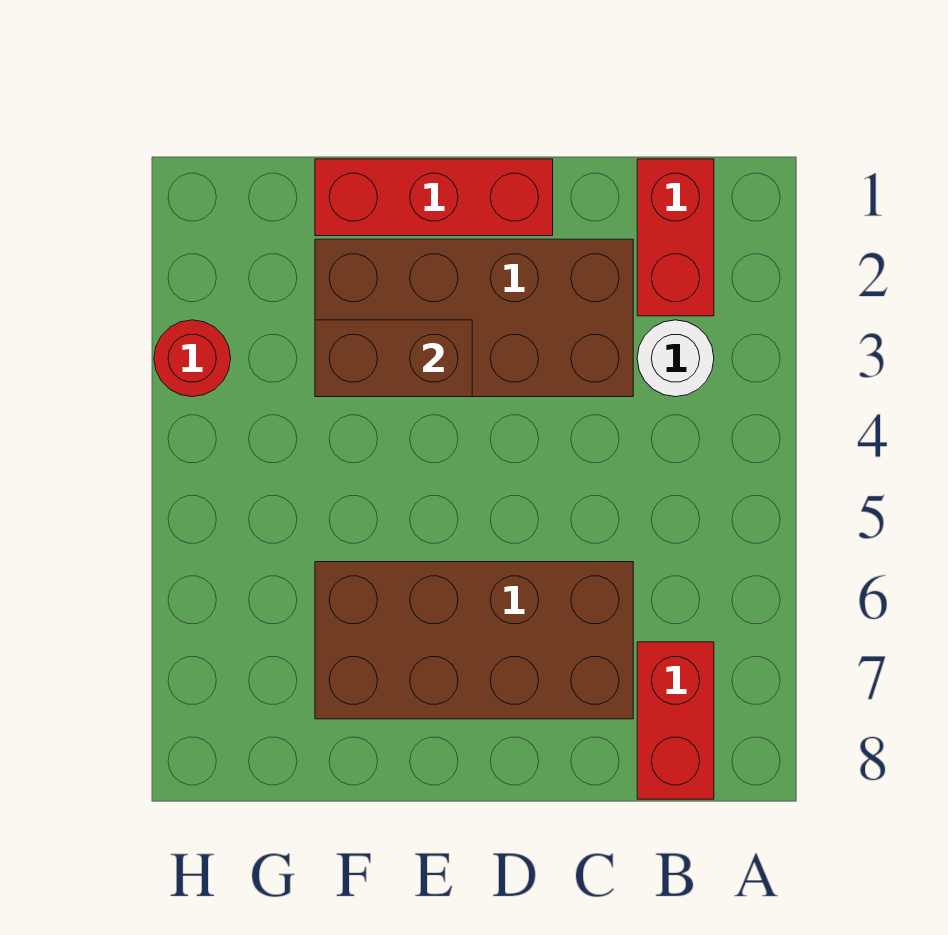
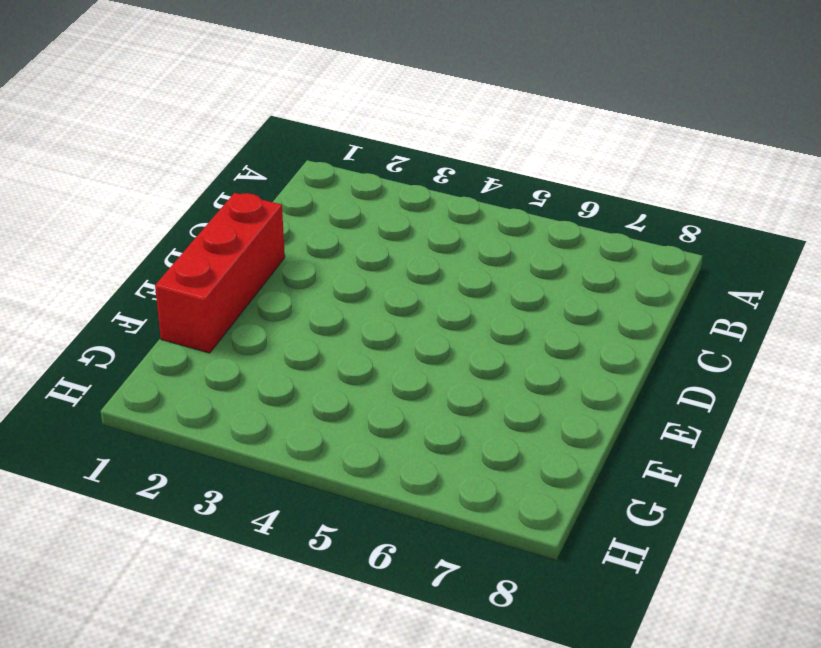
none -> red 1x2 brick [637,159,714,316]
none -> white 1x1 round brick [637,320,714,397]

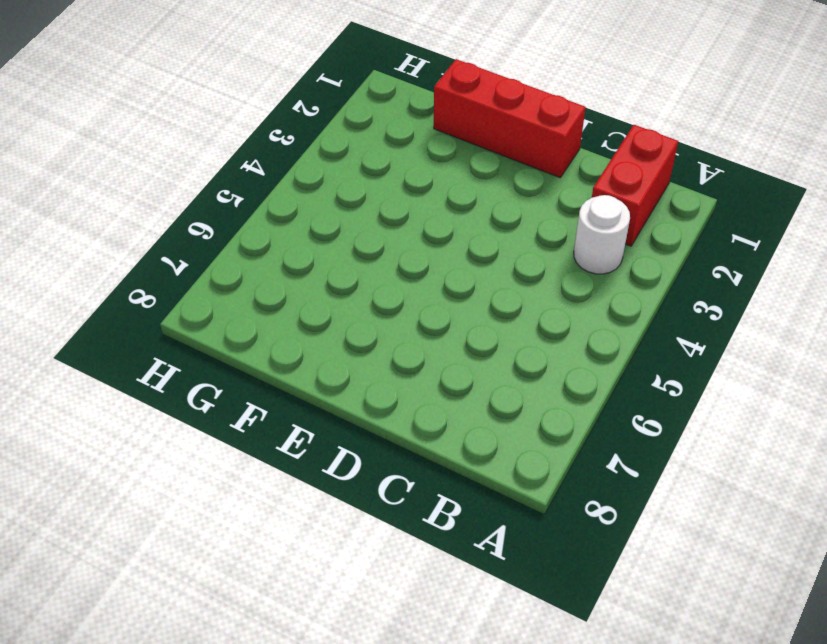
none -> red 1x2 brick [637,642,714,799]
none -> brown 2x4 brick [315,239,633,397]

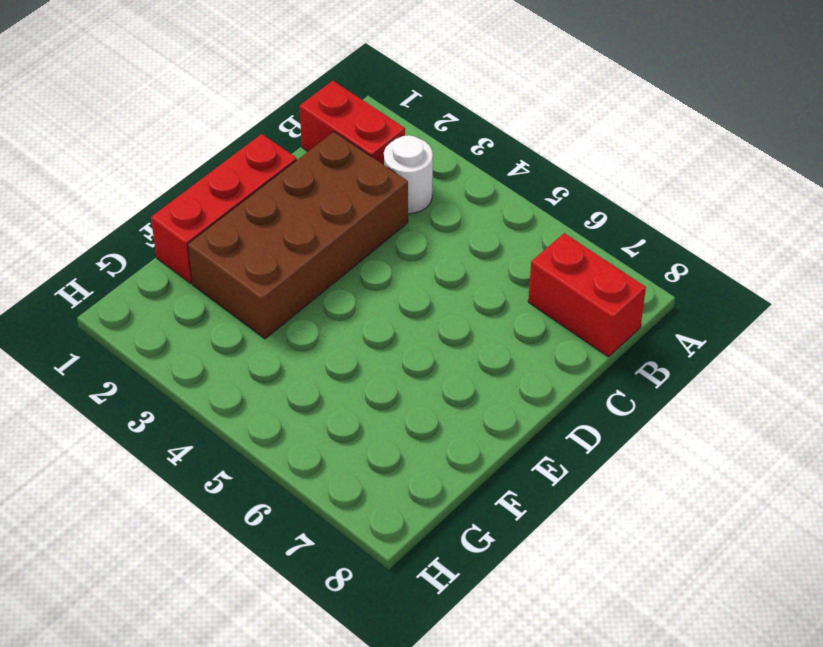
none -> brown 2x4 brick [315,562,633,719]
none -> red 1x1 round brick [154,320,231,397]

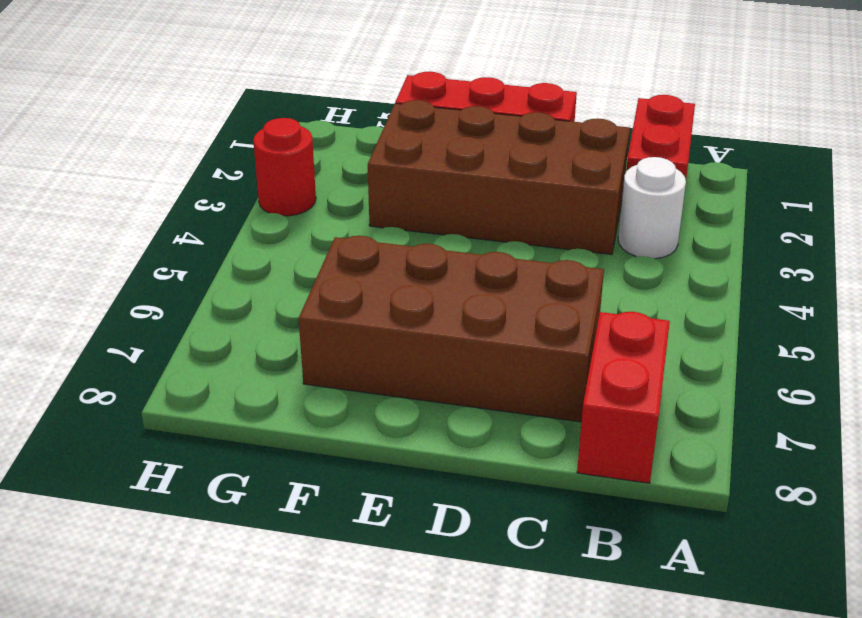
none -> brown 1x2 brick [315,320,472,397]

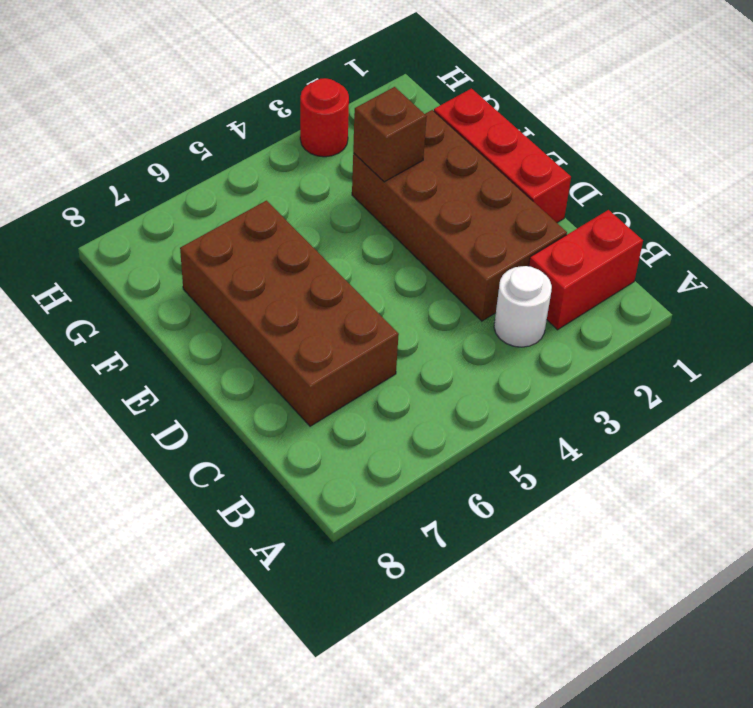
brown 1x1 brick [353,87,427,182] -> brown 1x2 brick [315,320,472,397]
none -> red 1x2 brick [637,642,714,799]

